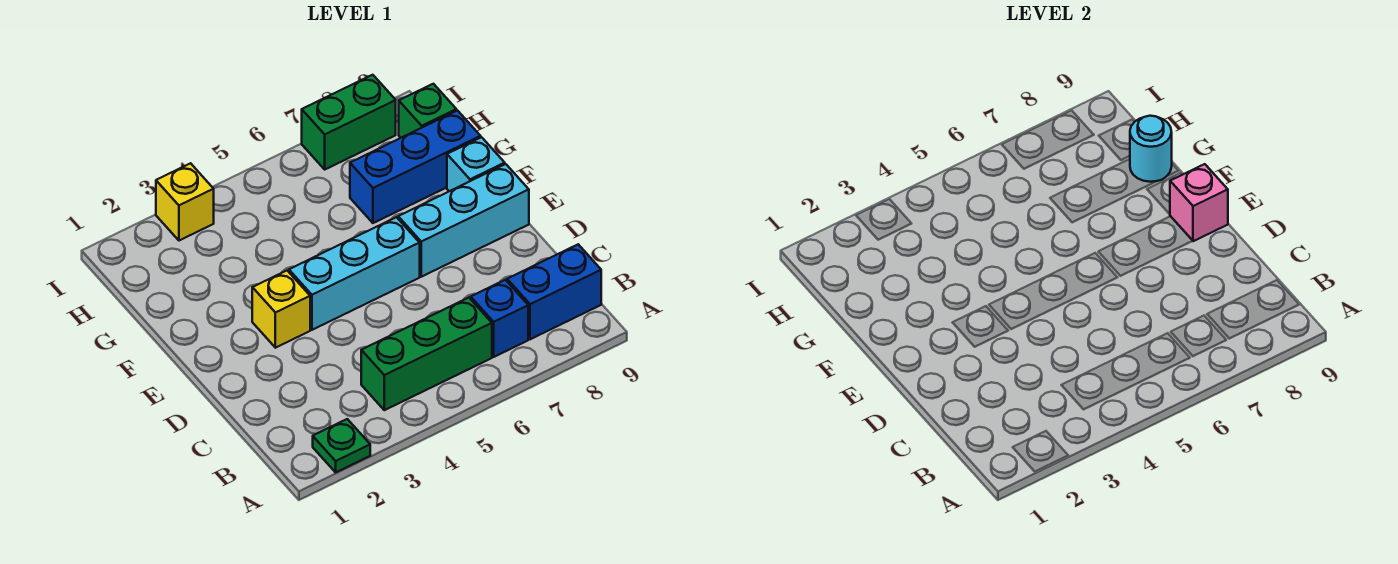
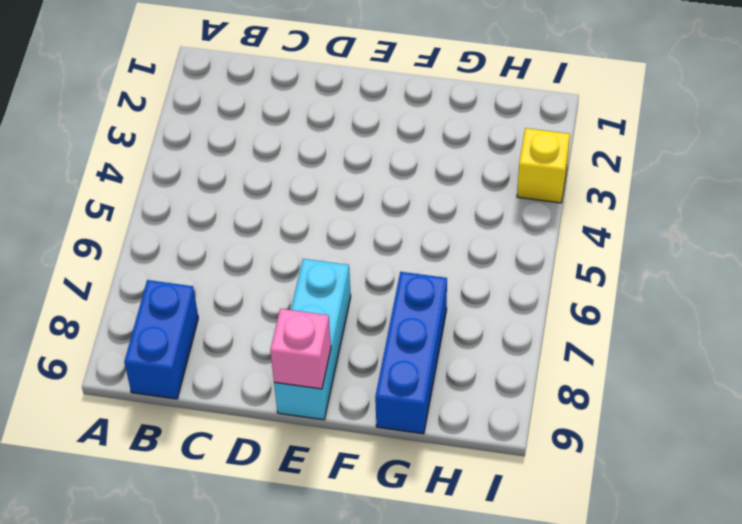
none -> green 1x1 plate [313,419,370,472]
none -> green 1x3 brick [361,298,492,410]
none -> blue 1x1 brick [471,280,528,357]

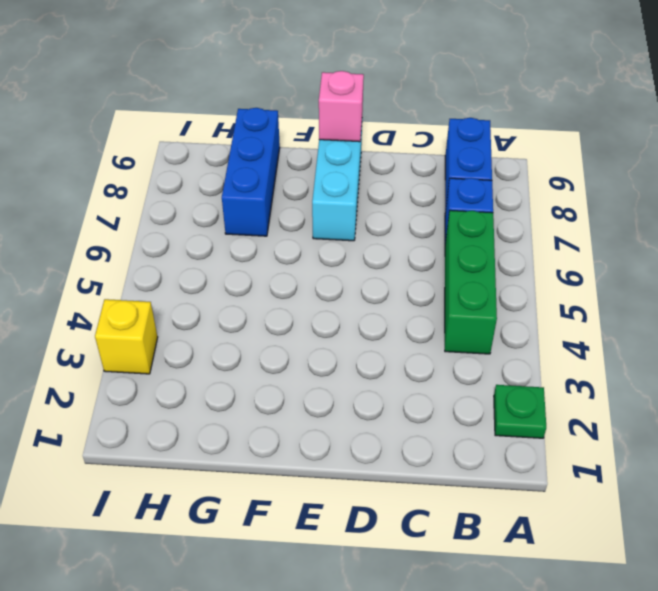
none -> yellow 1x1 brick [252,271,310,348]
none -> cyan 1x3 brick [289,217,420,330]
none -> cyan 1x1 brick [447,137,505,191]

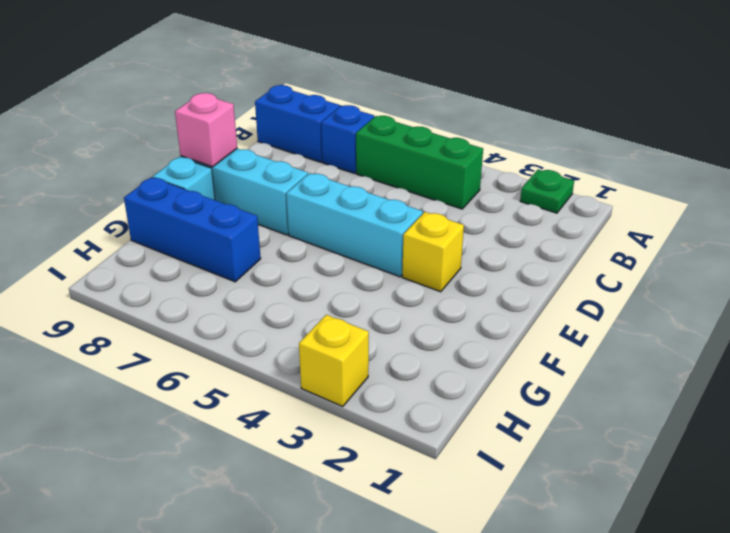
none -> green 1x1 brick [399,84,456,138]
none -> green 1x2 brick [302,75,396,169]
none -> cyan 1x1 round brick [1130,116,1172,182]

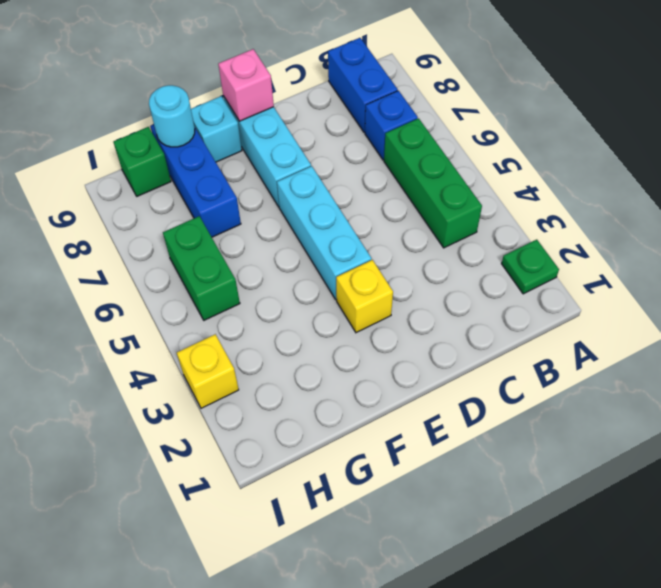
green 1x2 brick [163,216,240,320] -> green 1x2 brick moved to [302,75,396,169]

